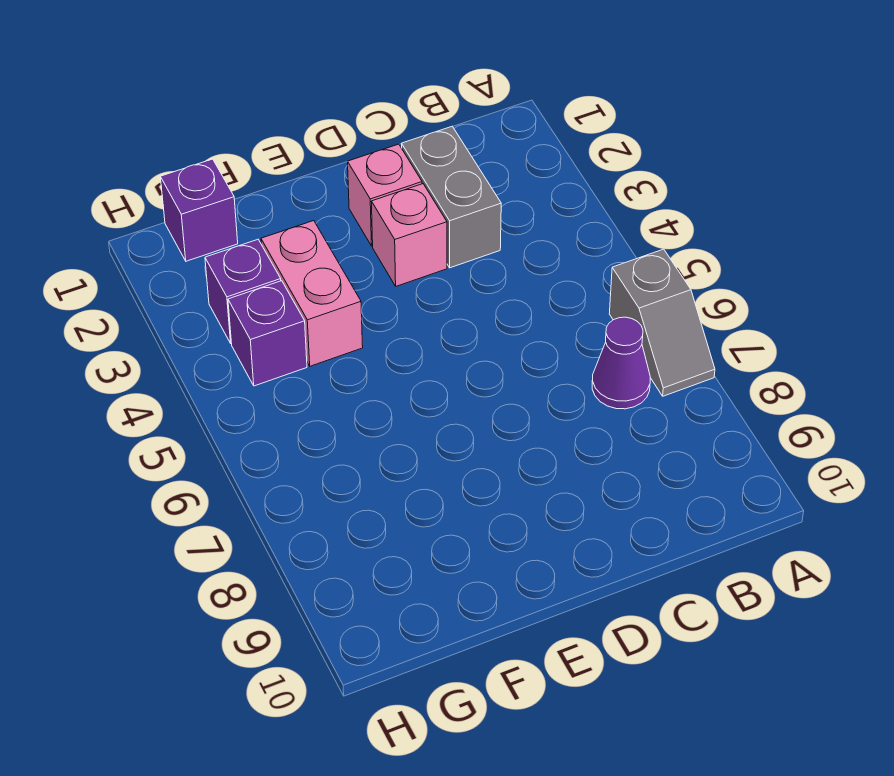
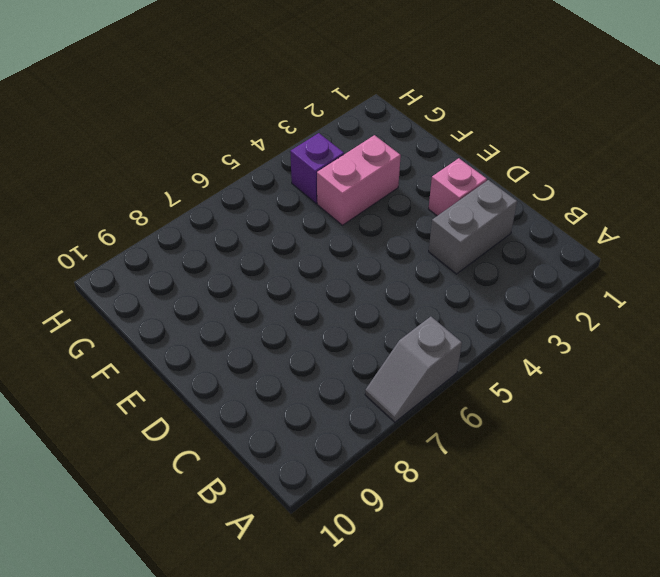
none -> purple 1x1 cone [592,317,650,409]
none -> pink 1x1 brick [371,184,447,286]

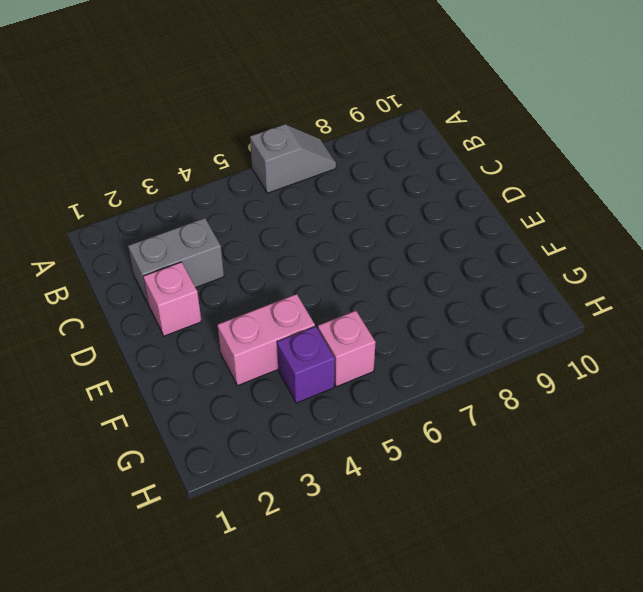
pink 1x1 brick [318,311,376,387] -> pink 1x1 brick moved to [371,184,447,286]
none -> purple 1x1 cone [592,317,650,409]
none -> purple 1x1 brick [160,159,238,261]

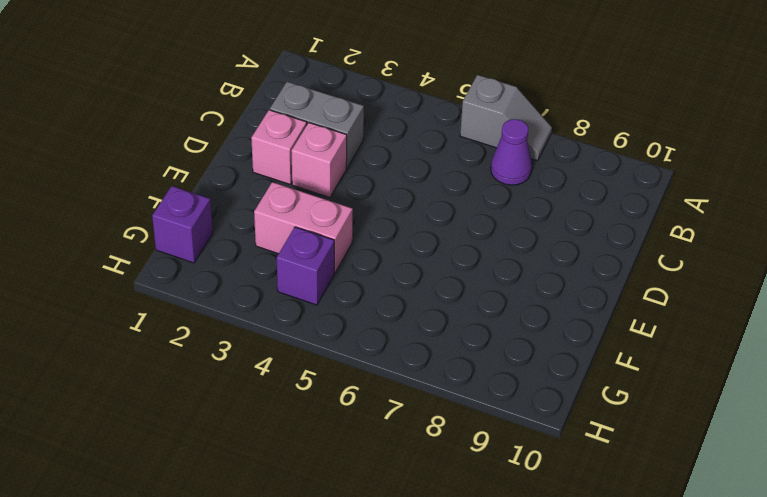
none -> purple 1x1 brick [205,239,281,343]

